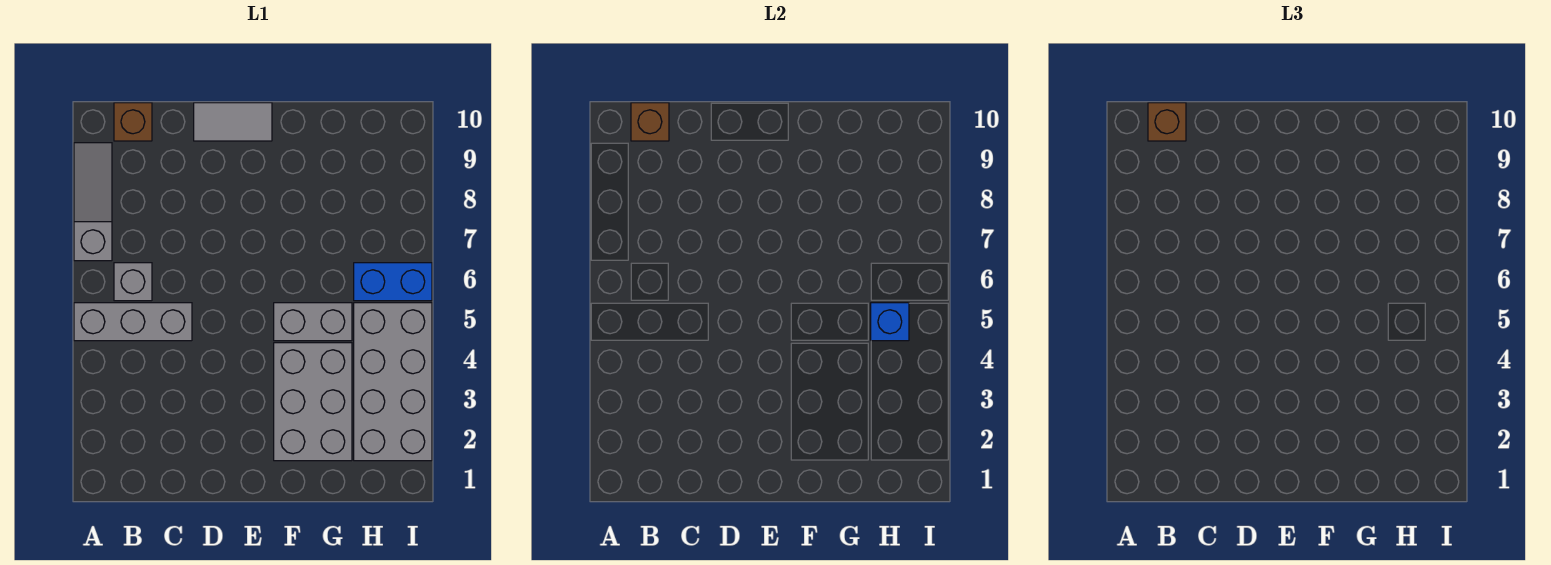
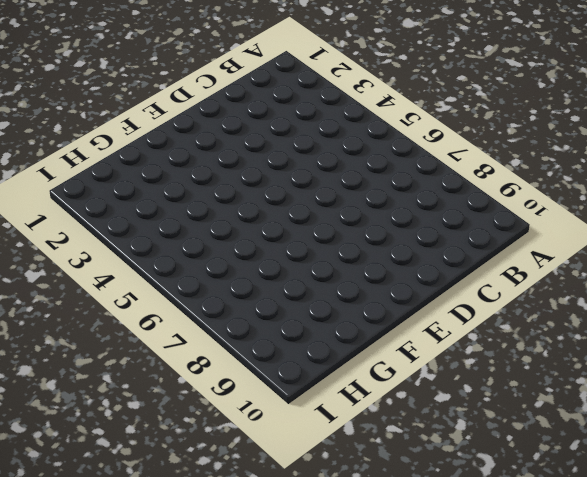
none -> grey 1x3 brick [74,303,192,341]
none -> grey 1x3 slope [74,143,112,261]
none -> grey 1x1 brick [114,263,152,301]

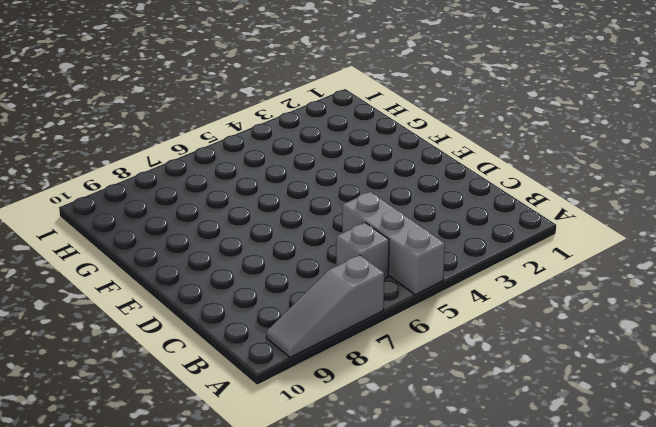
none -> brown 1x1 brick [114,103,152,141]
none -> grey 1x2 tile [194,103,272,141]
none -> grey 2x3 brick [274,343,352,461]

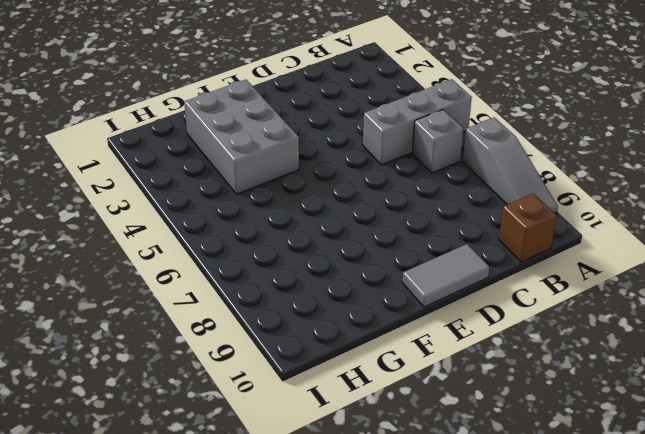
none -> grey 1x2 brick [274,303,352,341]
none -> grey 2x4 brick [354,303,432,461]
none -> blue 1x2 brick [354,263,432,301]

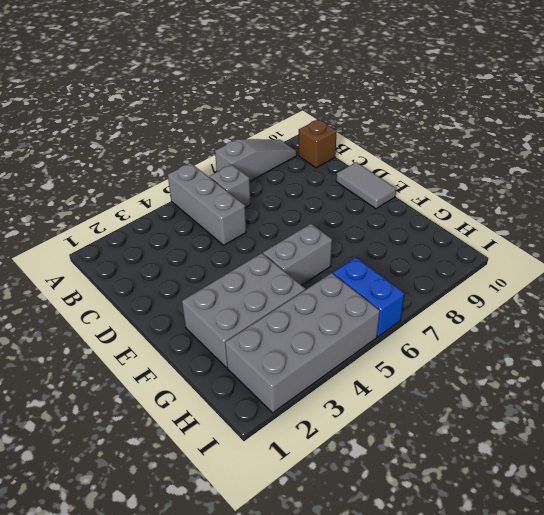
grey 1x2 brick [263,224,332,285] -> grey 1x2 brick turned to [274,303,352,341]
none -> brown 1x1 brick [631,103,669,141]
none -> blue 1x1 brick [871,303,909,341]
none -> brown 1x1 brick [1148,103,1186,141]

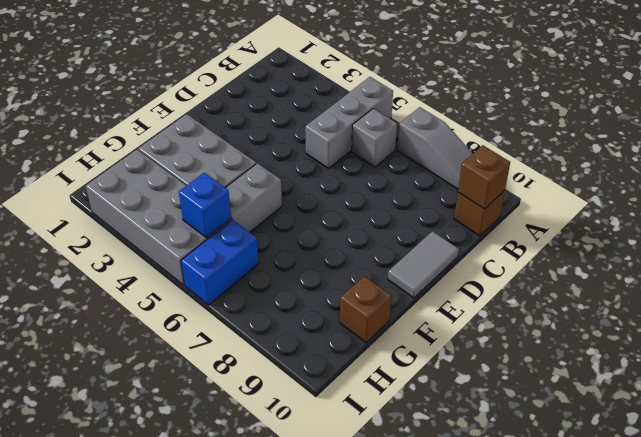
brown 1x1 brick [340,276,391,342] -> brown 1x1 brick moved to [1148,103,1186,141]

